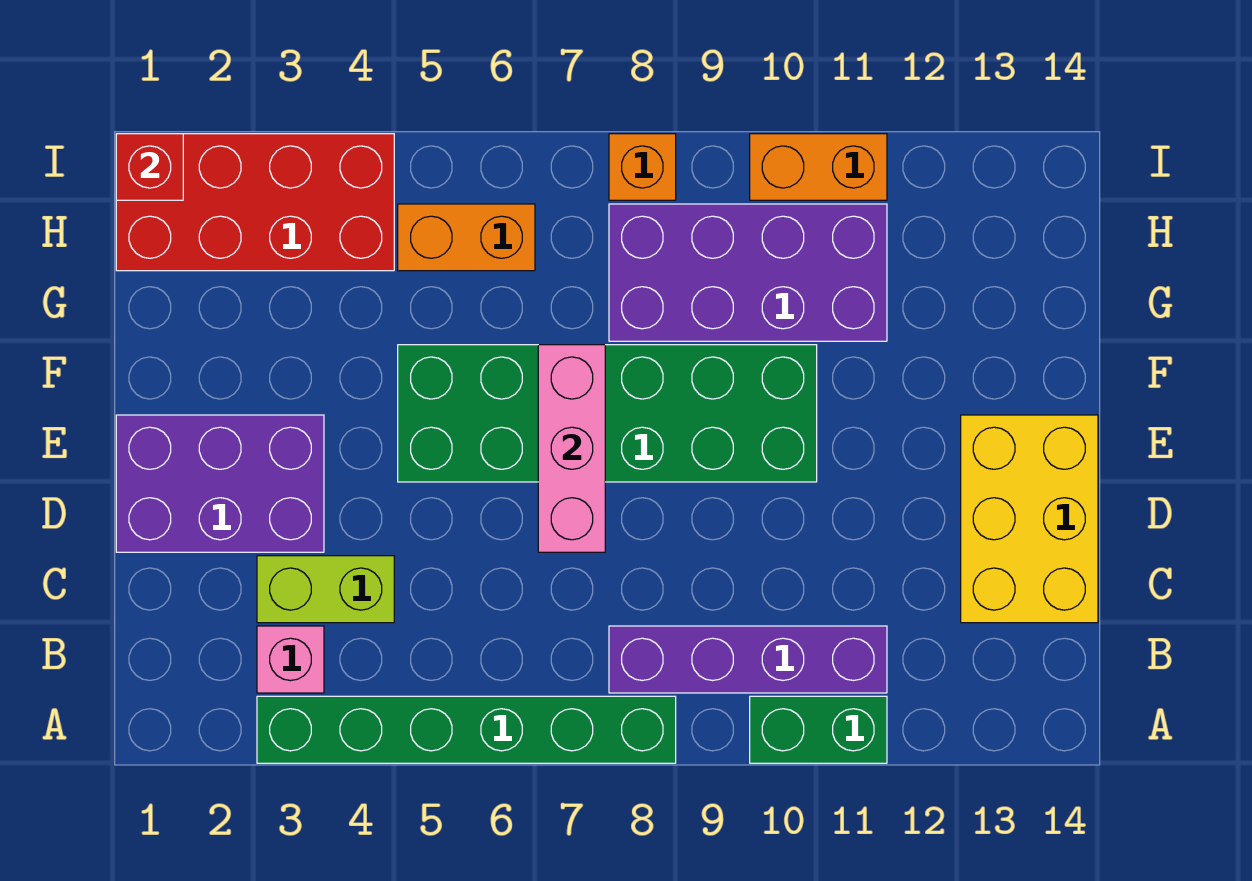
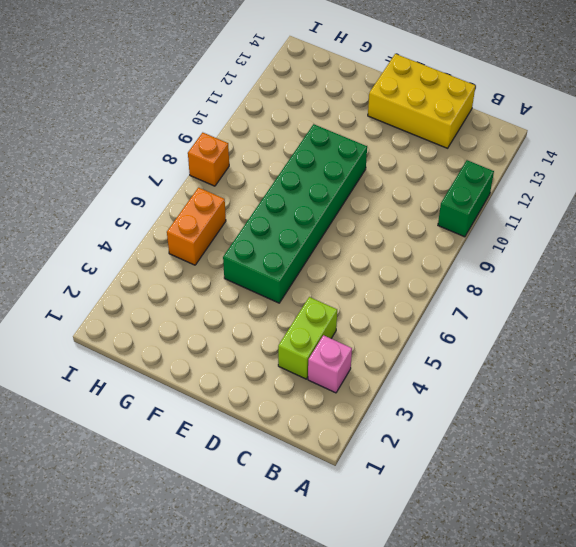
none -> green 1x6 brick [257,696,676,763]
none -> purple 1x4 brick [609,626,887,693]
none -> purple 2x3 brick [116,415,324,552]

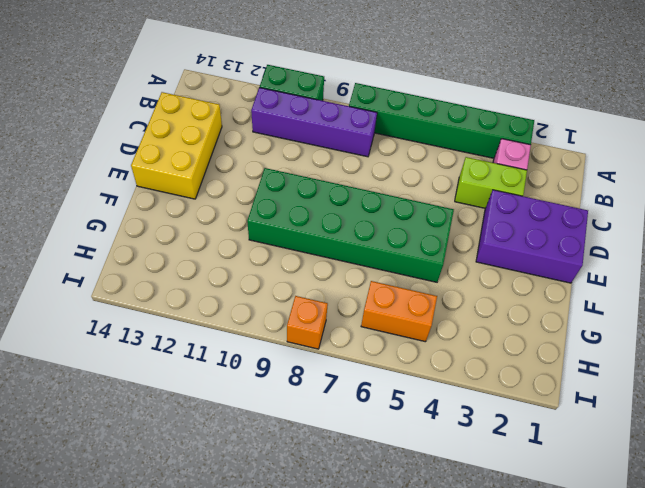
none -> purple 2x4 brick [609,204,887,341]
none -> red 2x4 brick [116,134,394,271]
none -> orange 1x2 brick [750,134,887,200]

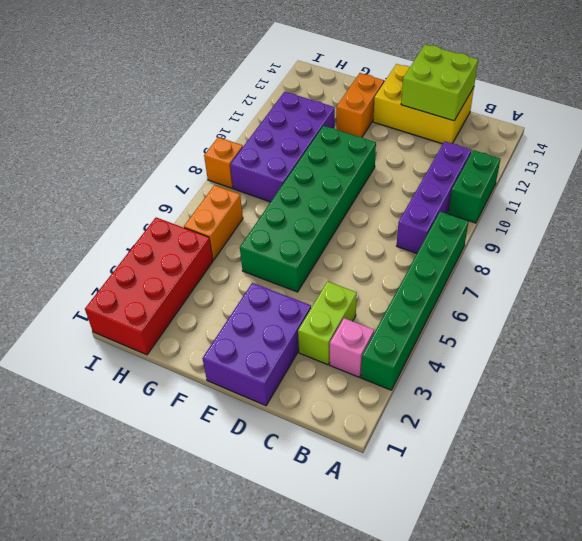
lime 2x2 brick [401,44,478,121] -> none
orange 1x2 brick [336,73,384,137] -> orange 1x2 brick moved to [750,134,887,200]
none -> pink 1x3 brick [538,345,605,552]
none -> red 1x1 brick [116,134,183,200]

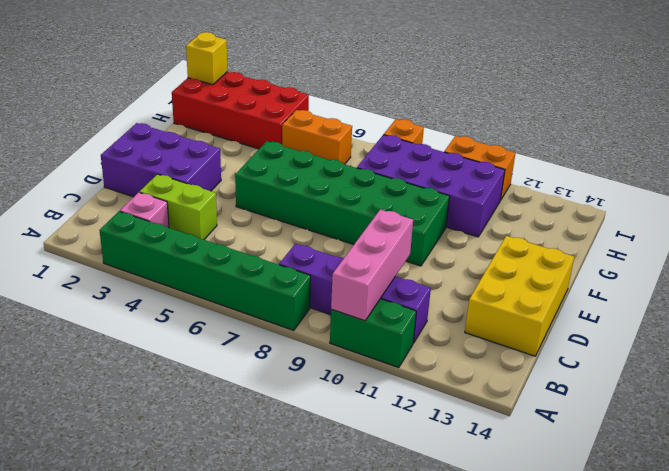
pink 1x3 brick [331,209,413,321] -> pink 1x3 brick moved to [538,345,605,552]
yellow 1x1 brick [186,32,227,85] -> red 1x1 brick [116,134,183,200]

